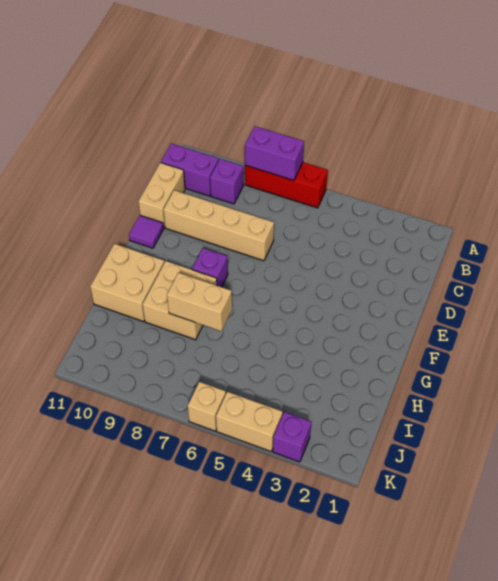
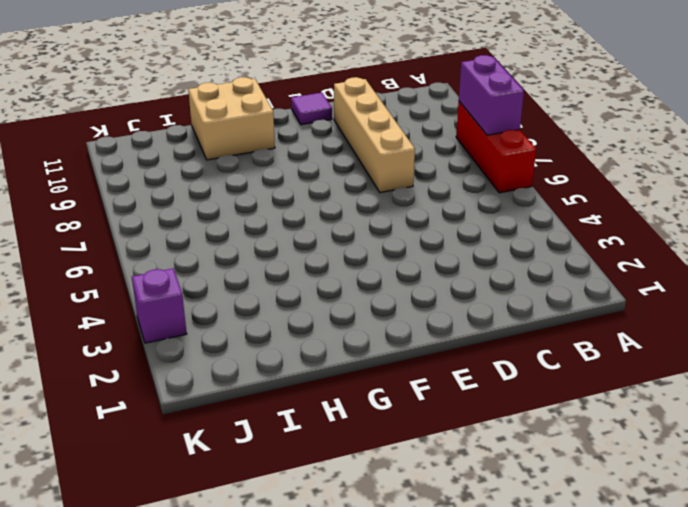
none -> purple 1x1 brick [210,159,244,204]
none -> purple 1x2 brick [161,143,219,196]
none -> tan 1x2 brick [138,163,185,227]

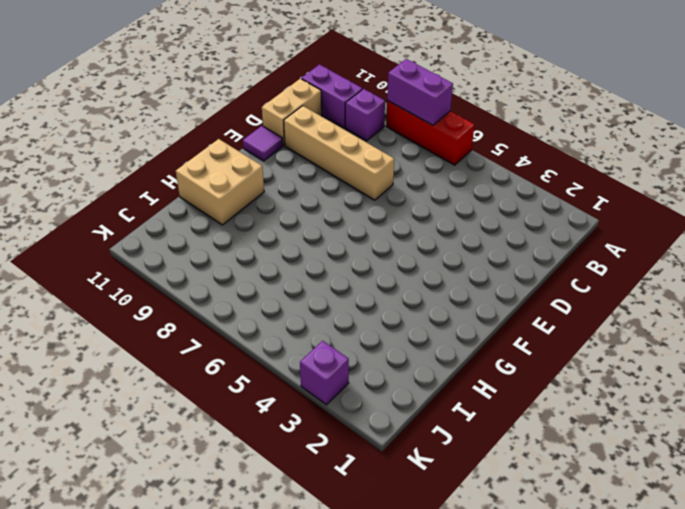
none -> purple 1x1 brick [192,248,228,287]
none -> tan 2x2 brick [142,261,217,340]
none -> tan 1x2 brick [216,392,283,451]

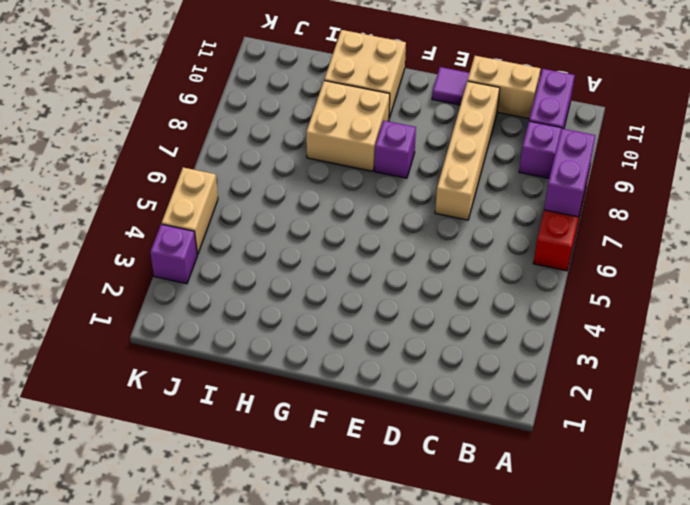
none -> tan 1x1 brick [188,382,226,431]
none -> tan 1x2 brick [167,273,232,331]

